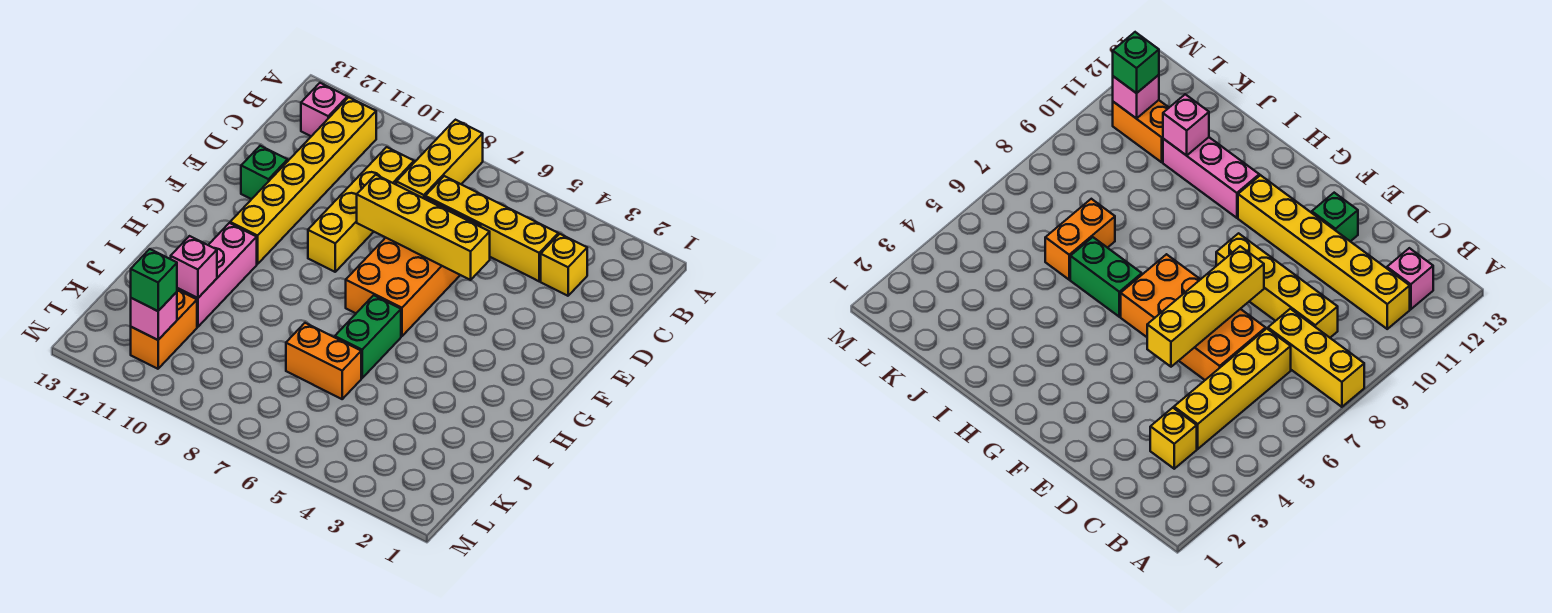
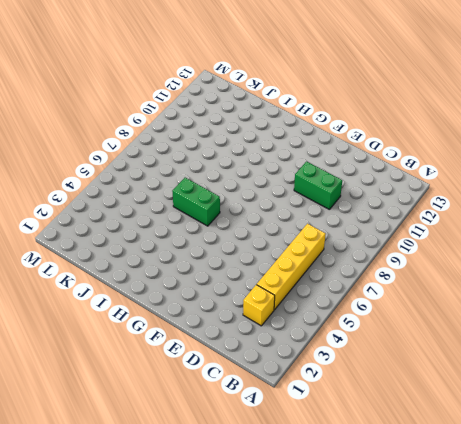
green 1x2 brick [294,162,342,210] -> none
none -> yellow 1x3 brick [396,120,483,198]
none -> yellow 1x6 brick [230,97,376,264]
none -> pink 1x1 brick [301,83,347,136]

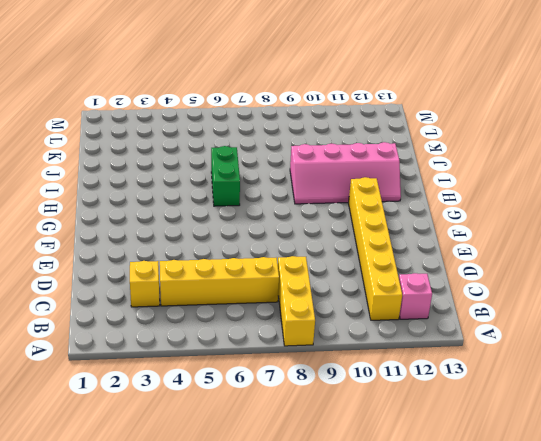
pink 2x4 slope [290,142,401,204] -> pink 1x3 brick [177,223,257,327]
none -> yellow 1x4 brick [308,147,414,272]
none -> orange 2x4 brick [346,197,481,336]
none -> green 1x1 brick [241,146,288,199]

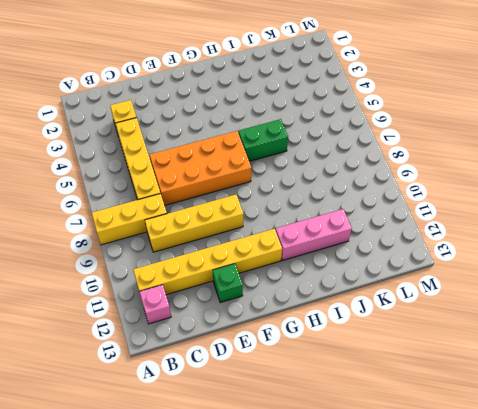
none -> orange 1x2 brick [286,323,361,399]
none -> orange 1x2 brick [131,290,197,369]
none -> yellow 1x4 brick [357,175,490,280]

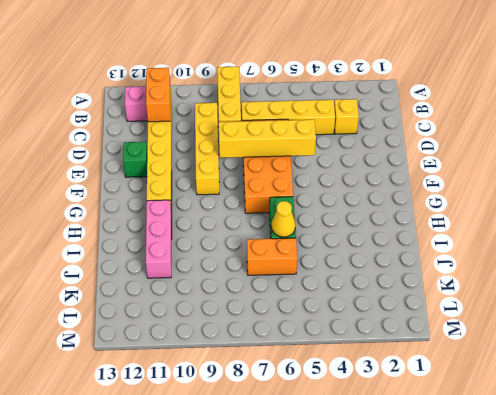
orange 1x2 brick [146,68,170,122] -> orange 1x2 brick moved to [131,290,197,369]
yellow 1x1 cone [271,201,295,237] -> none
none -> pink 1x1 brick [171,236,217,298]
none -> pink 1x1 brick [131,292,177,340]
none -> green 1x1 brick [131,249,177,311]

